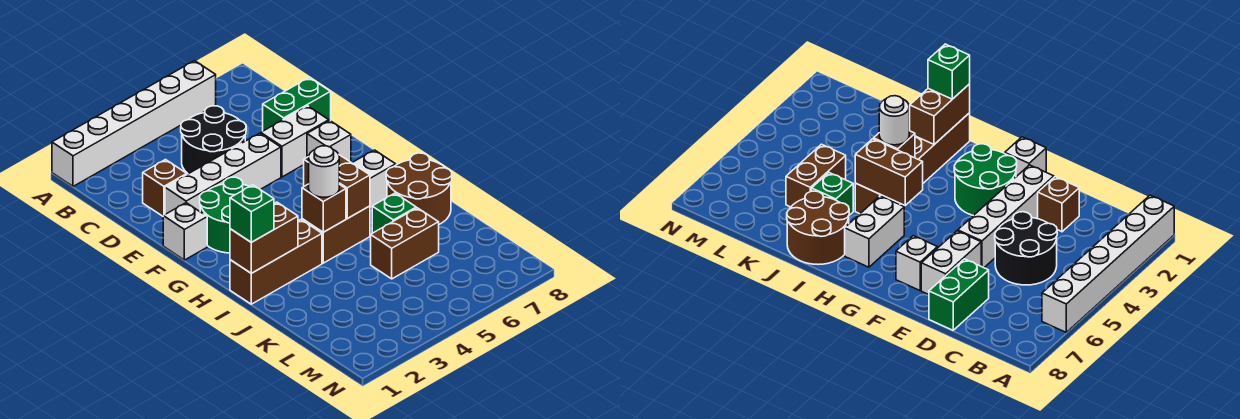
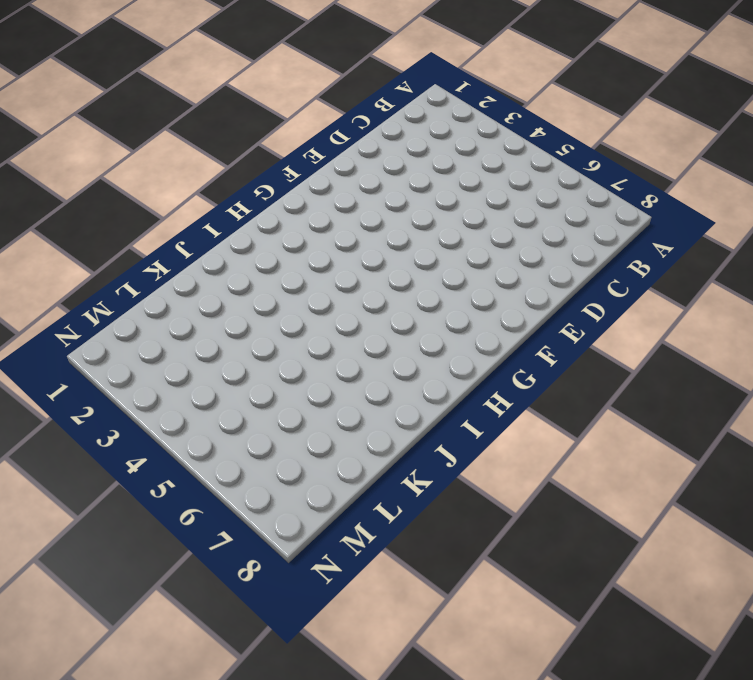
none -> white 1x6 brick [52,61,216,186]
none -> black 2x2 round brick [181,106,246,174]
none -> brown 1x1 brick [143,160,187,216]

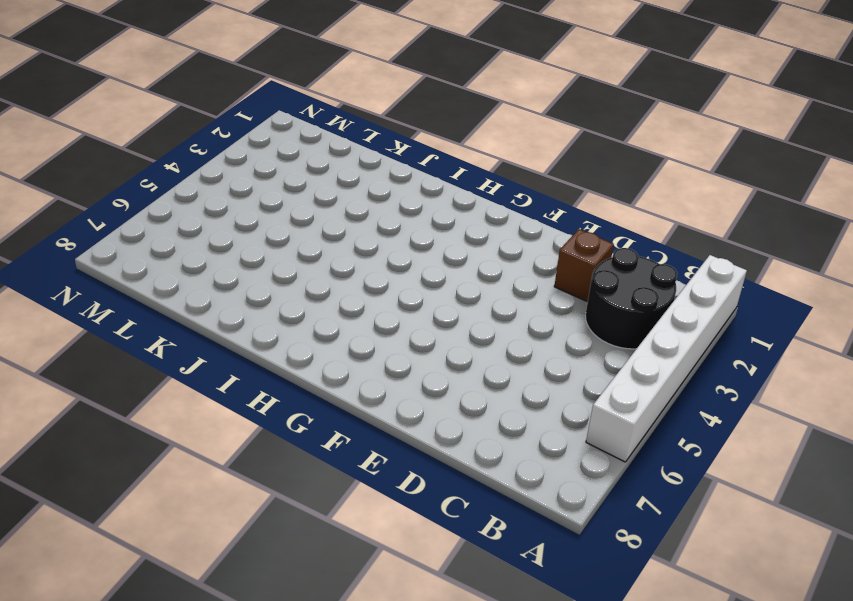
black 2x2 round brick [585,248,677,349] -> black 2x2 round brick moved to [181,106,246,174]
none -> green 1x2 brick [263,77,331,131]
none -> white 1x4 brick [165,133,281,214]
none -> white 1x2 brick [261,106,329,177]

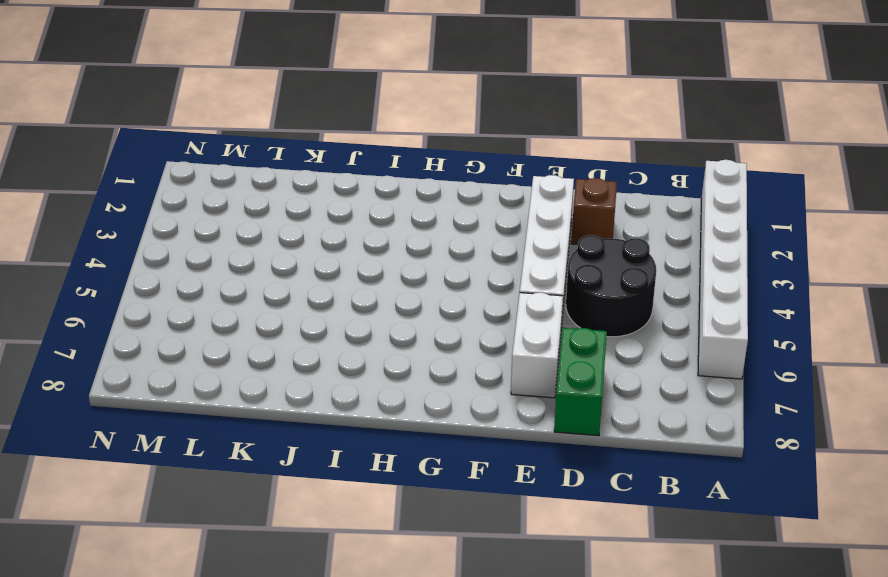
none -> white 1x1 brick [163,203,207,260]
none -> green 2x2 round brick [200,177,249,253]
none -> white 1x1 brick [307,121,351,162]

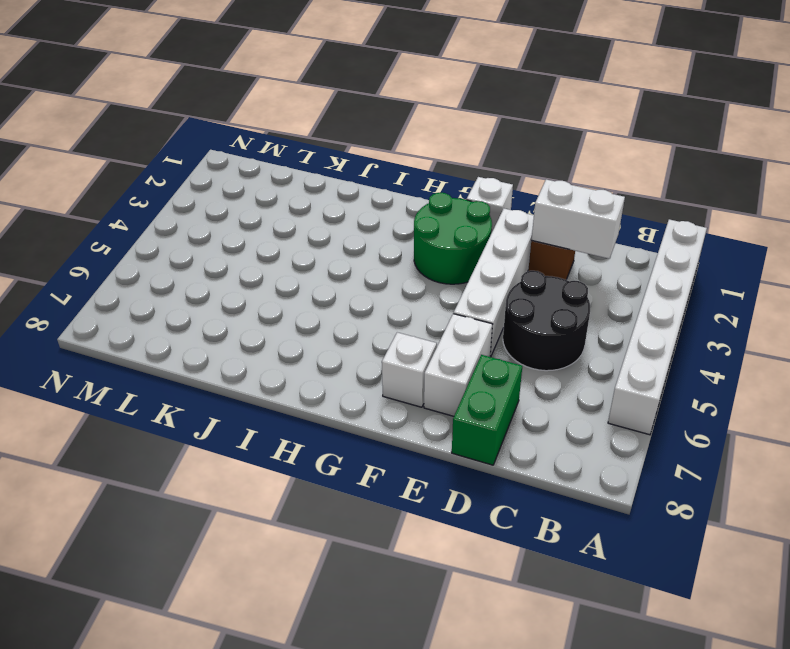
white 1x2 brick [531,179,625,259] -> white 1x2 brick turned to [352,150,396,209]
none -> brown 1x3 brick [230,220,322,304]
none -> brown 1x2 brick [302,206,370,263]
none -> brown 2x2 round brick [386,153,452,224]

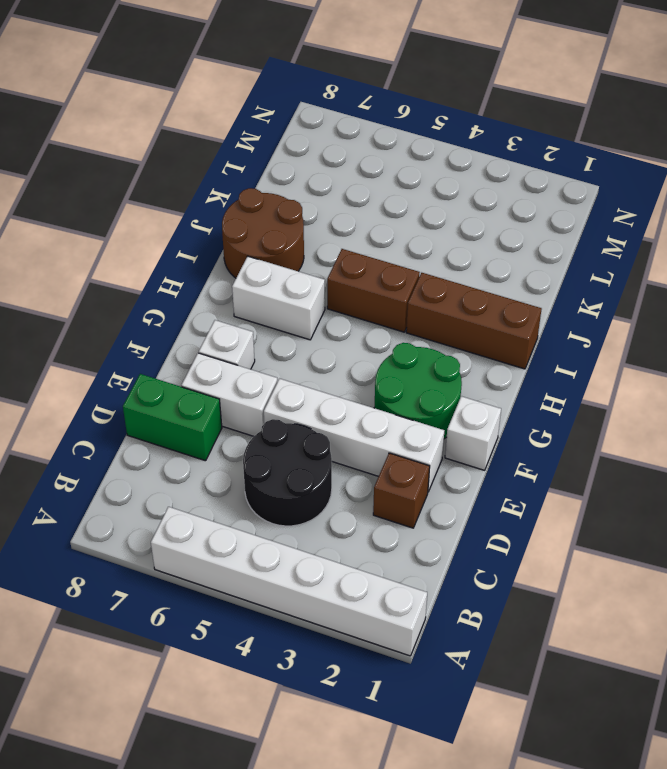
none -> green 1x1 brick [372,193,416,233]
none -> brown 1x2 brick [371,208,439,279]
none -> brown 1x2 brick [304,155,370,219]

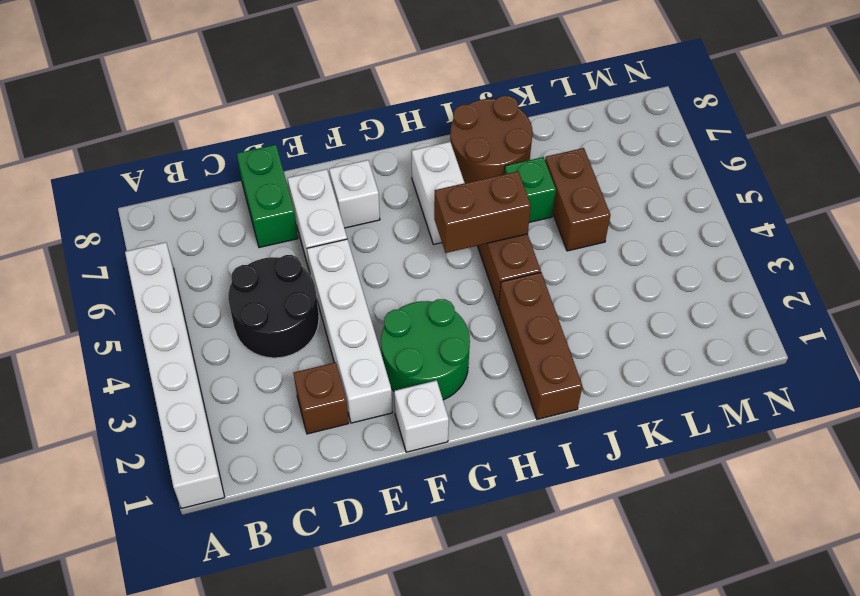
none -> brown 1x2 brick [230,202,298,273]
none -> brown 1x1 brick [302,184,346,232]
none -> green 1x1 brick [230,185,274,242]

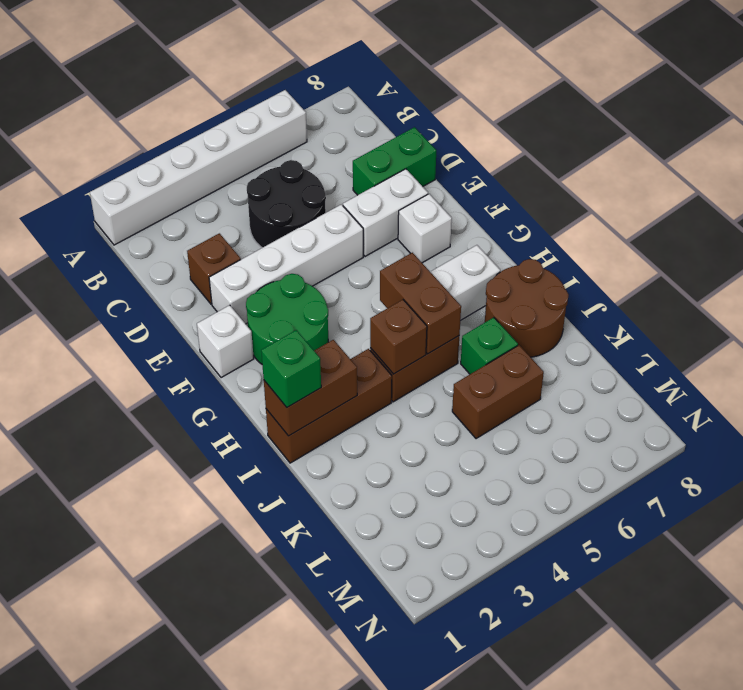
none -> white 1x1 round brick [309,146,339,197]

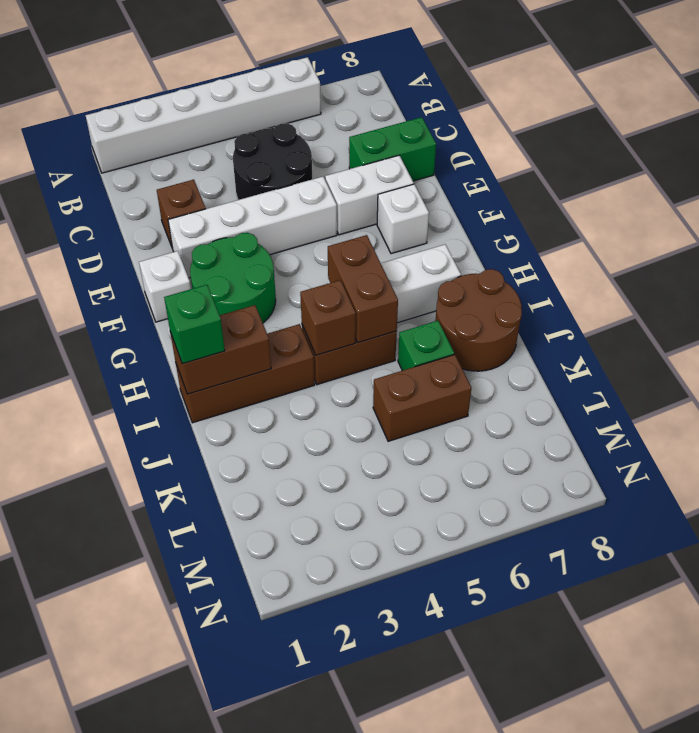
none -> white 1x1 round brick [309,146,339,197]

